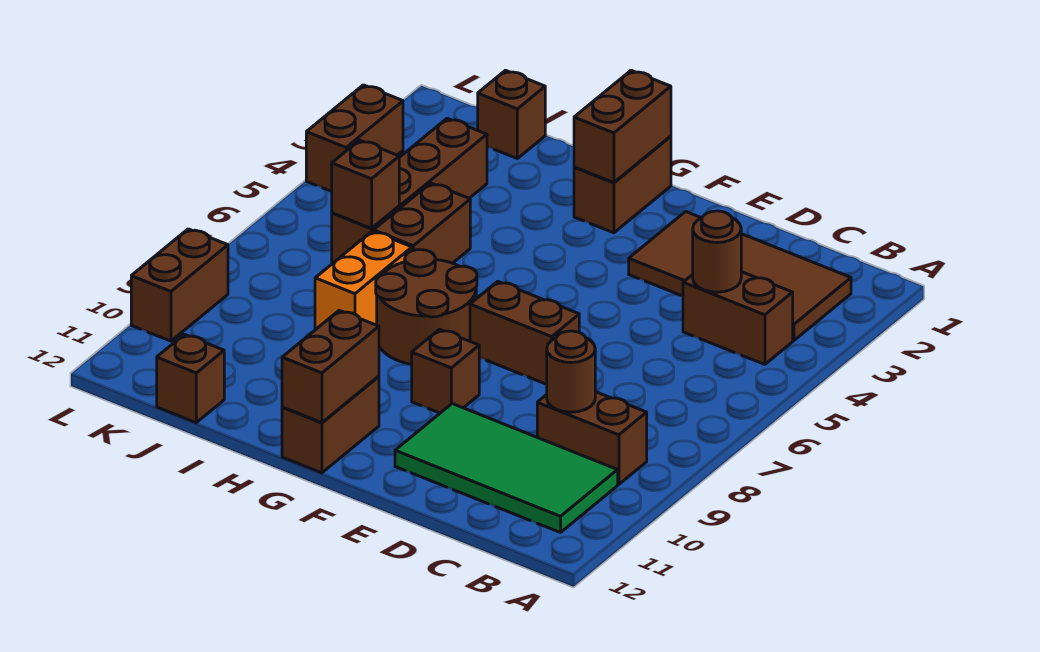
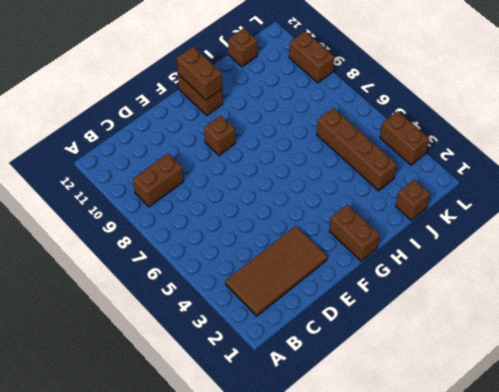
none -> brown 1x2 brick [683,272,793,364]
none -> green 2x4 tile [395,404,618,533]
none -> brown 1x2 brick [470,281,579,384]

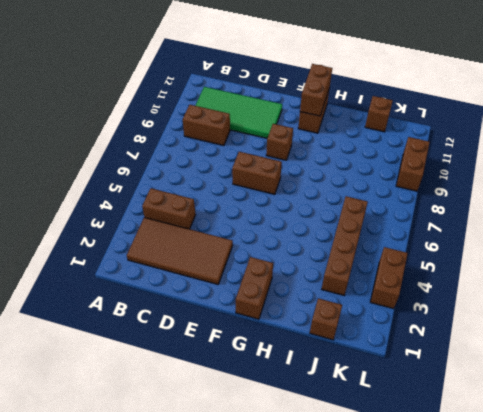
none -> brown 2x2 round brick [376,250,477,364]
none -> brown 1x2 brick [374,183,470,263]
none -> orange 1x2 brick [315,231,412,328]

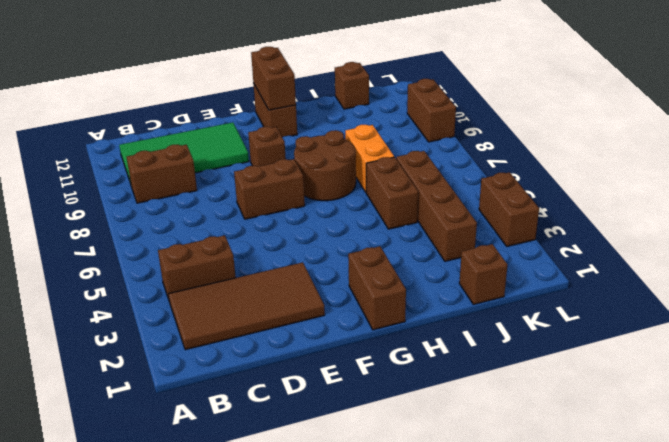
none -> brown 1x1 round brick [693,211,741,292]
none -> brown 1x1 round brick [547,331,595,412]
none -> brown 1x2 brick [574,70,671,183]

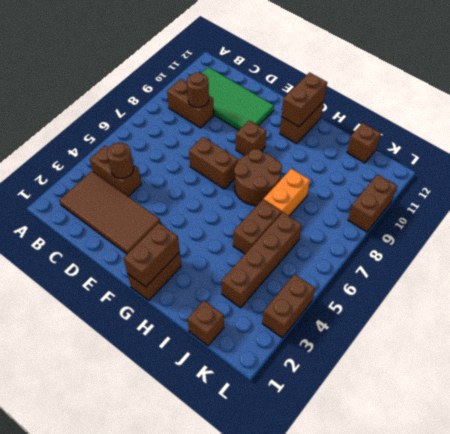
none -> brown 1x1 brick [332,140,399,228]

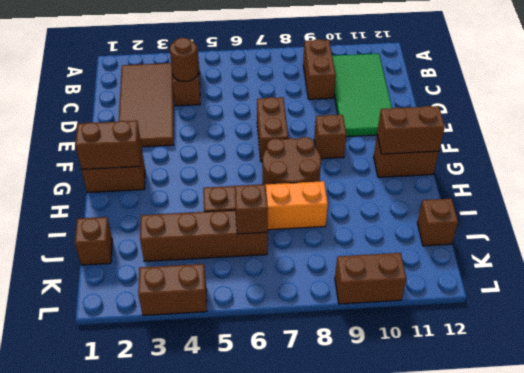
none -> brown 1x1 round brick [547,331,595,412]

